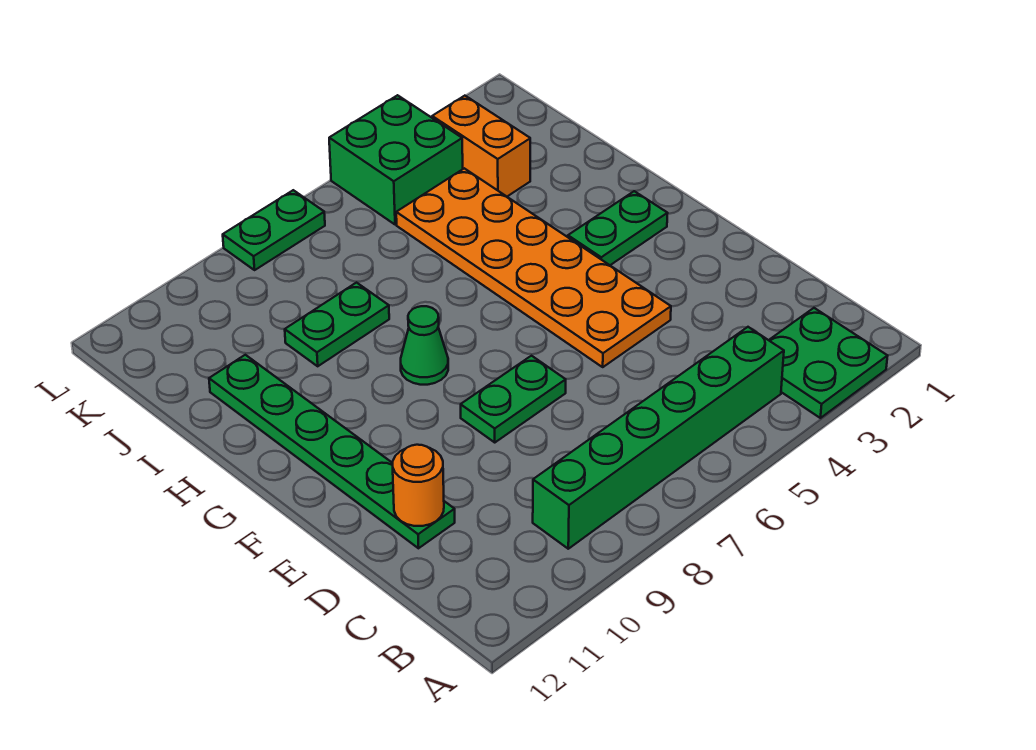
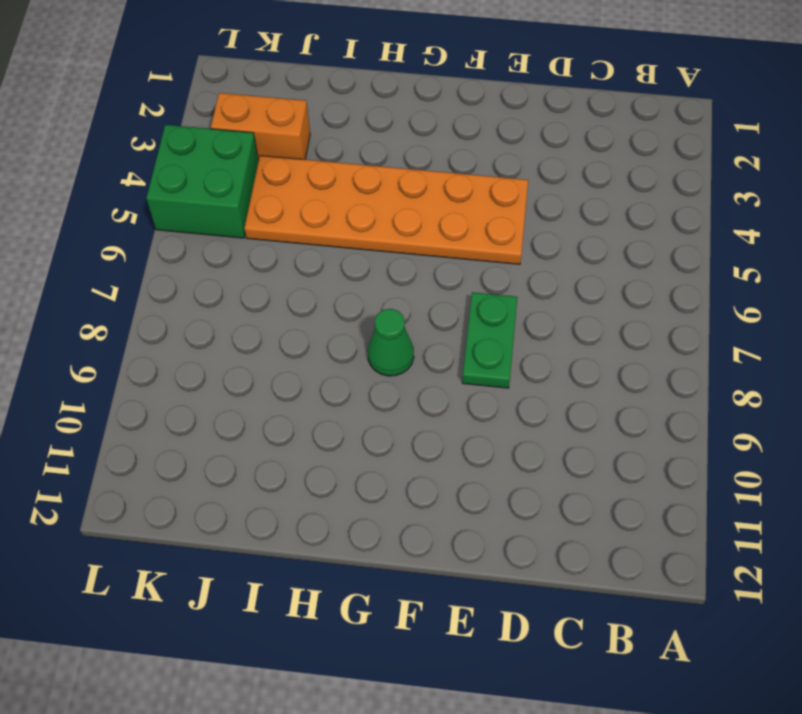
none -> green 2x2 plate [769,308,887,418]
none -> green 1x6 brick [533,327,784,549]
none -> green 1x6 plate [209,355,455,548]

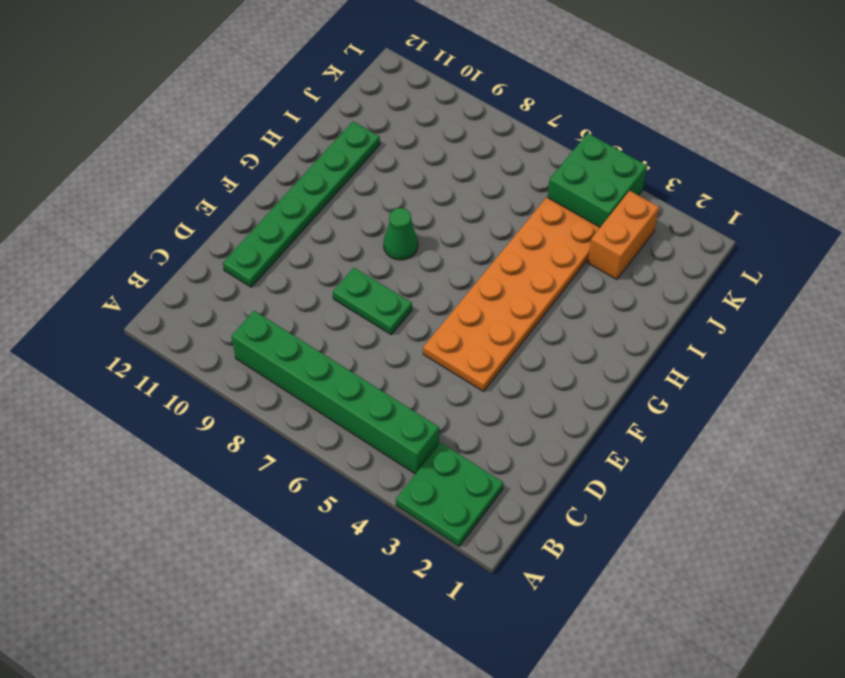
none -> green 1x2 plate [568,191,668,265]
none -> green 1x2 plate [285,283,389,366]
none -> green 1x2 plate [223,190,325,270]

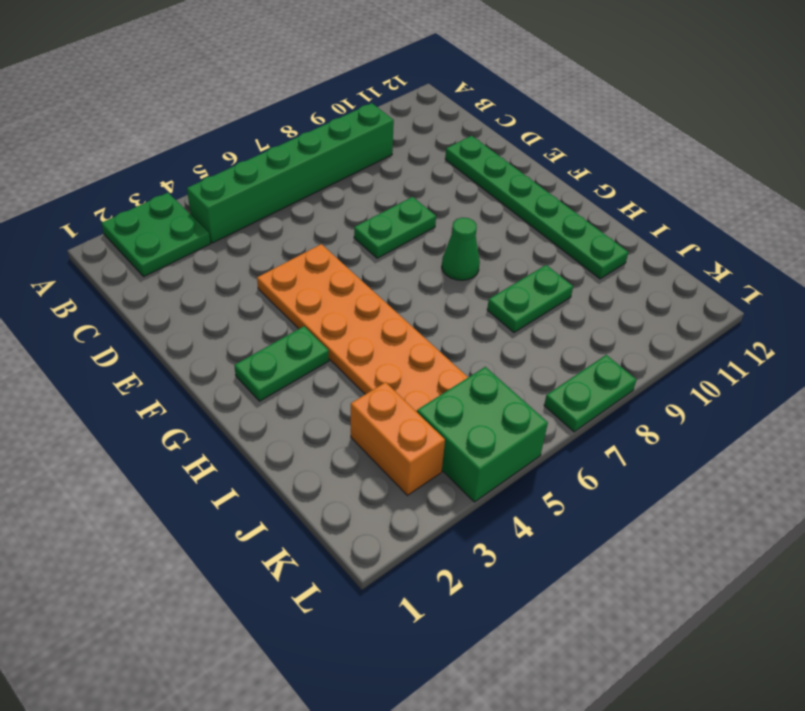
none -> orange 1x1 round brick [393,445,444,526]

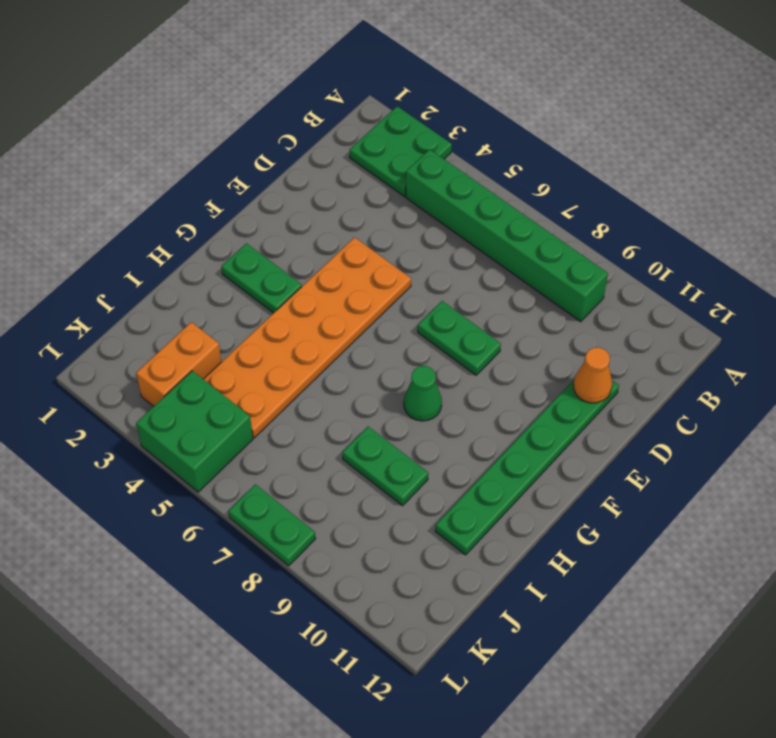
orange 1x1 cone [573,347,612,403] -> orange 1x1 round brick [393,445,444,526]

